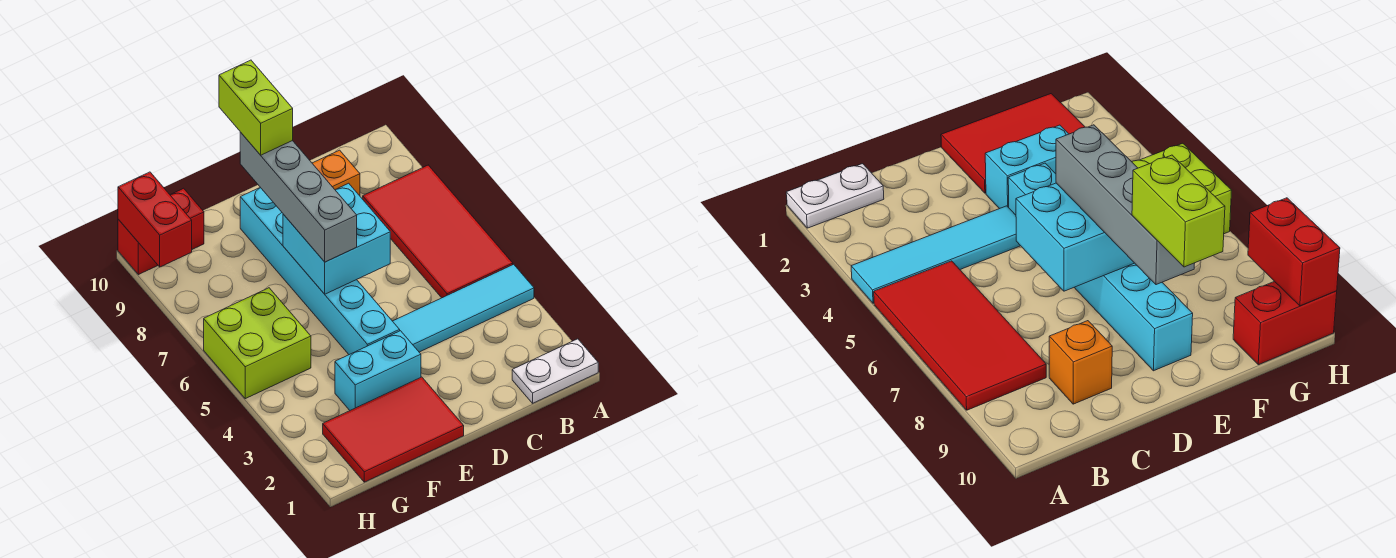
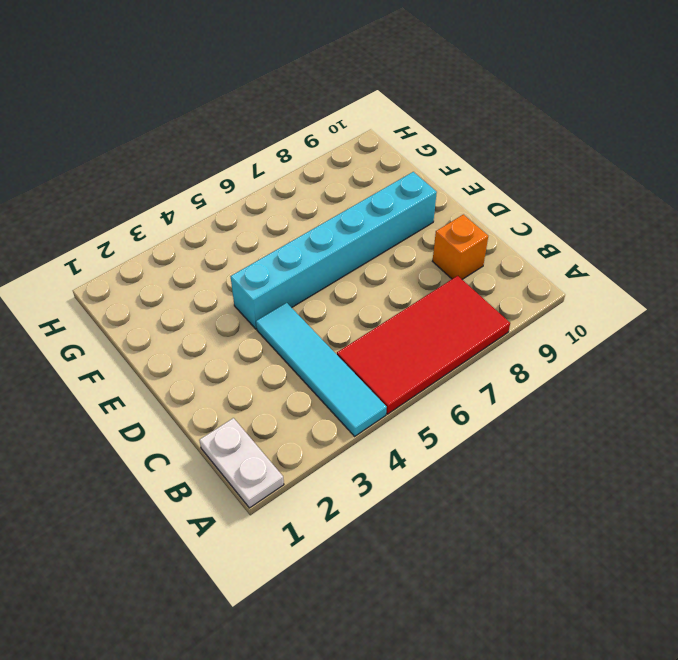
none -> red 2x3 tile [323,377,464,482]
none -> cyan 1x2 brick [335,331,421,410]
none -> lime 2x2 brick [204,288,311,399]

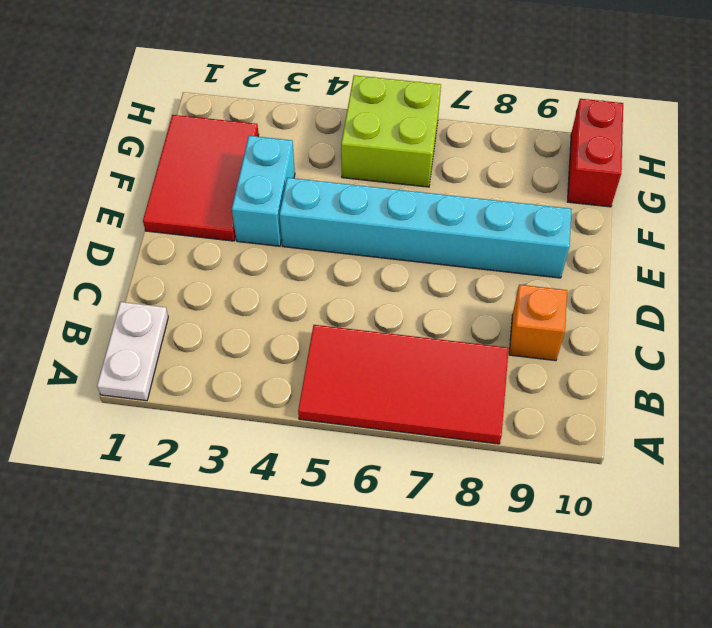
none -> cyan 1x4 tile [393,264,534,352]
none -> cyan 2x2 brick [283,183,390,294]
none -> red 1x2 brick [118,172,192,267]

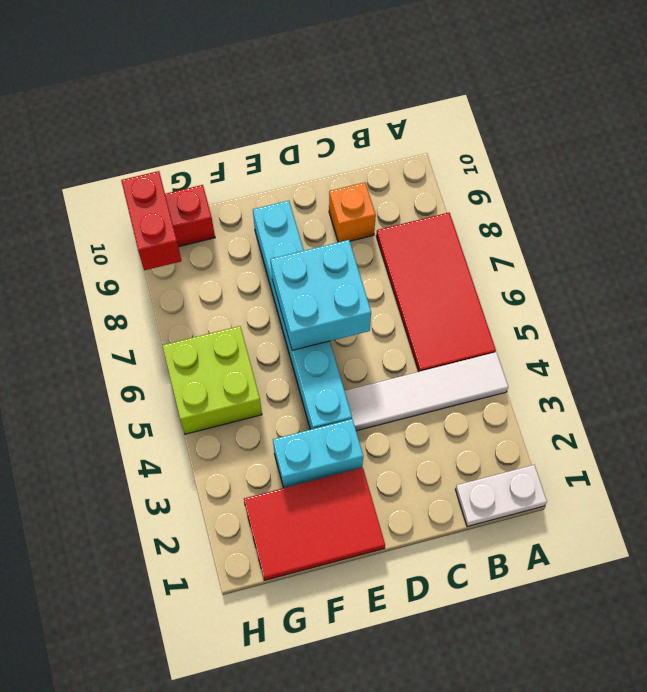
white 1x4 tile [345,352,508,431] -> cyan 1x4 tile [393,264,534,352]
none -> grey 1x4 brick [240,132,357,262]
none -> lime 1x2 brick [219,60,293,155]

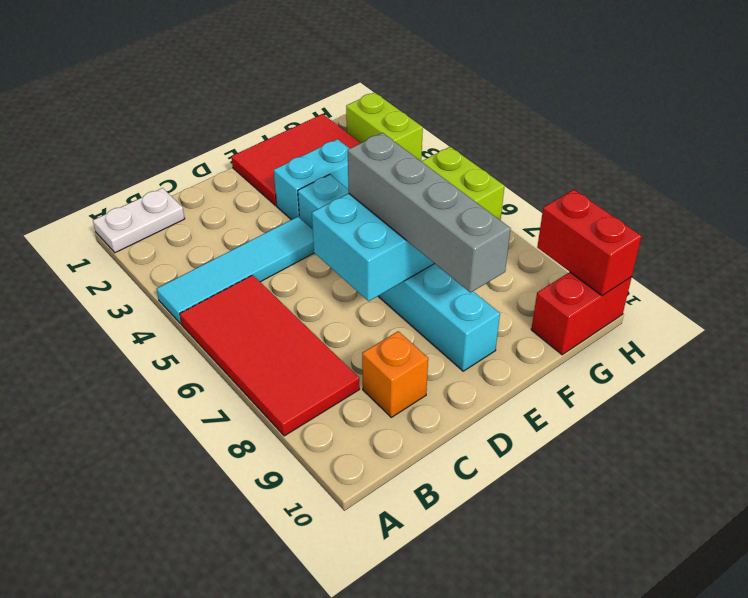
lime 1x2 brick [346,92,423,161] -> lime 1x2 brick moved to [219,60,293,155]

